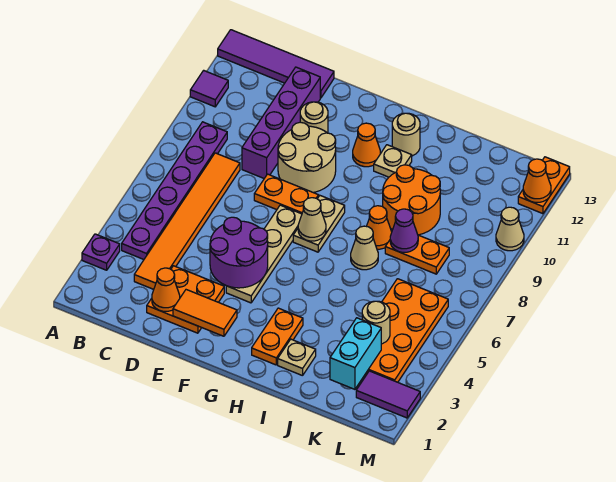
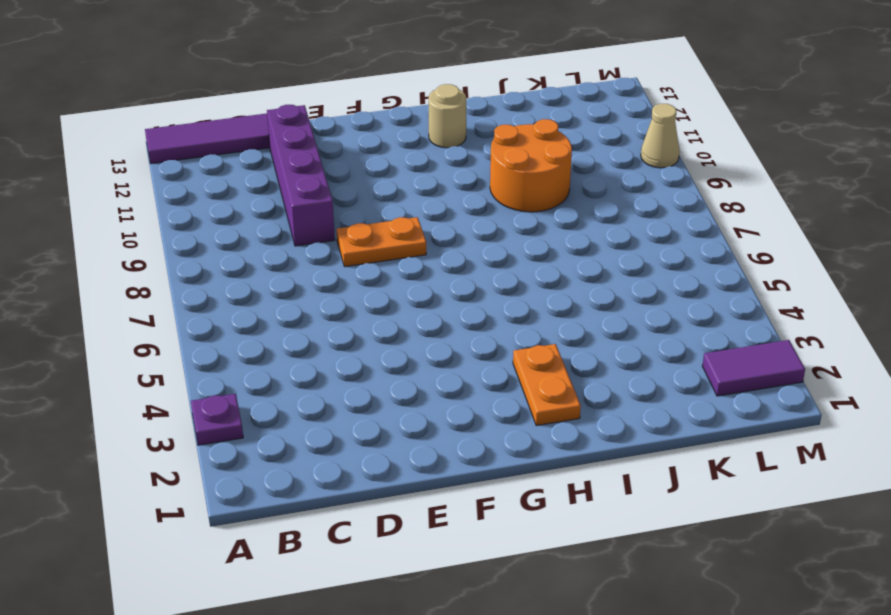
none -> purple 1x1 tile [190,70,228,107]
none -> purple 1x6 plate [122,122,227,259]
none -> orange 1x6 tile [134,153,240,289]
none -> orange 2x2 plate [147,266,224,333]

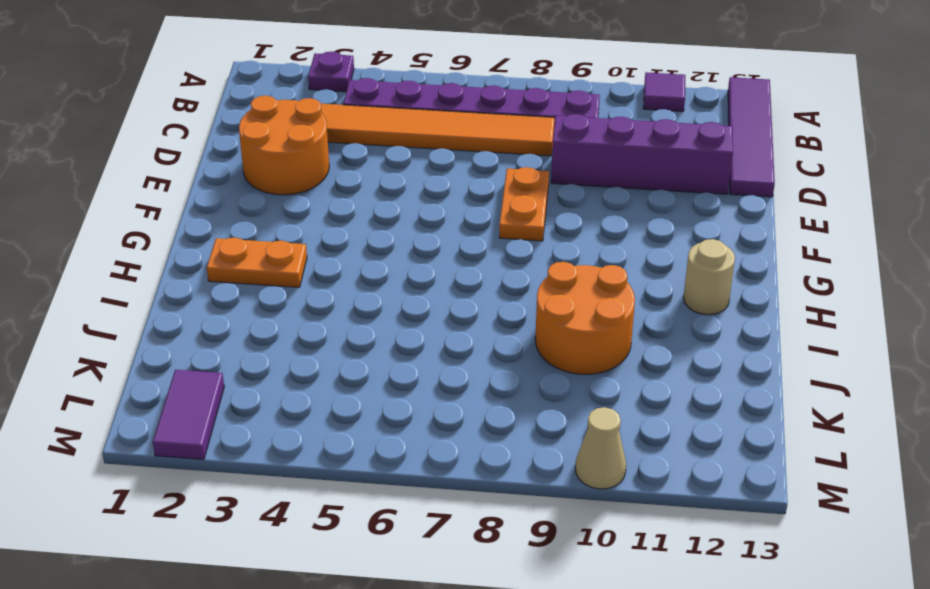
orange 2x2 round brick [239,96,329,195] -> orange 2x2 plate [147,266,224,333]
none -> tan 2x2 round brick [278,122,336,192]
none -> tan 1x1 round brick [300,102,328,133]
none -> tan 1x4 plate [226,205,302,303]
none -> tan 1x2 plate [293,196,345,252]

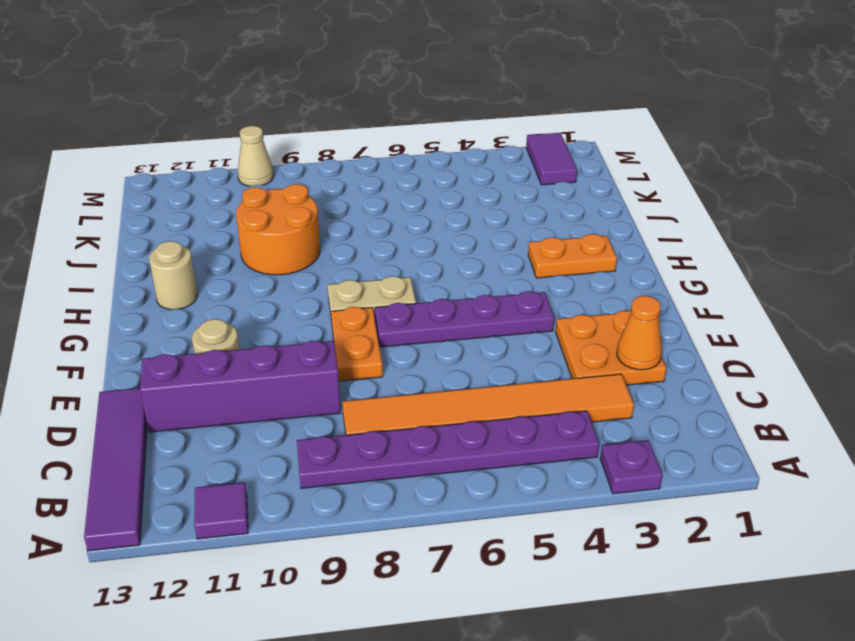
purple 1x4 plate [375,291,554,347] -> tan 1x4 plate [226,205,302,303]
none -> tan 2x2 round brick [278,122,336,192]
none -> orange 1x1 cone [353,123,380,167]
none -> tan 1x1 plate [374,145,412,177]
none -> tan 1x1 plate [278,339,316,376]

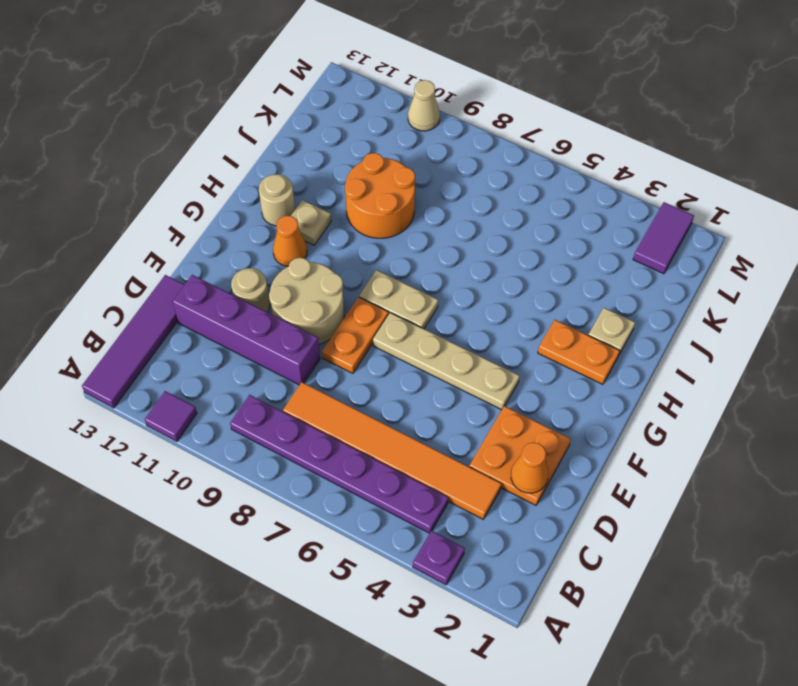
none -> tan 1x1 cone [351,226,378,270]
none -> orange 1x1 cone [367,206,392,249]
none -> orange 1x2 plate [385,235,449,274]
none -> orange 2x4 plate [365,279,448,382]

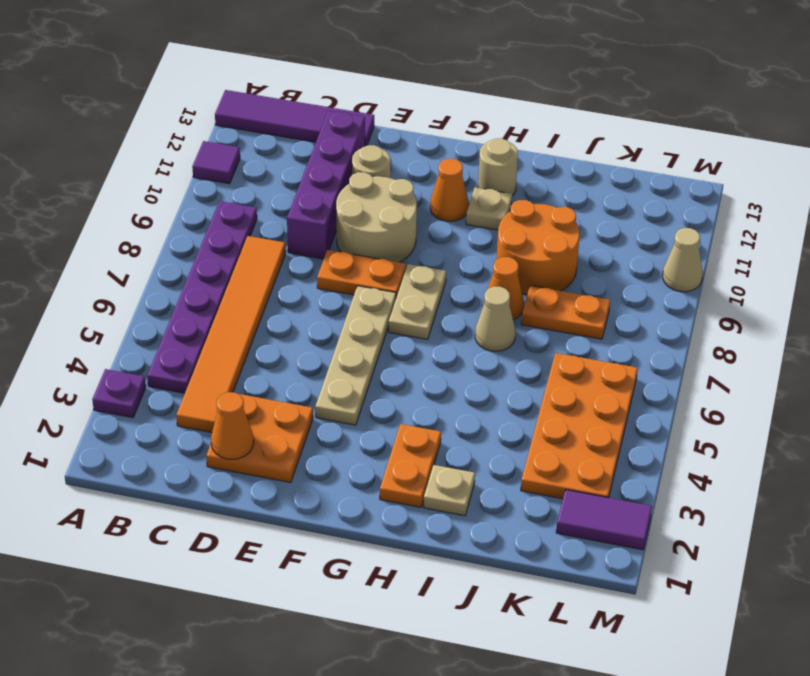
none -> orange 1x2 plate [518,157,570,214]
none -> orange 1x2 tile [173,290,237,336]
none -> purple 2x2 round brick [210,217,268,288]
none -> tan 1x1 cone [298,198,326,241]

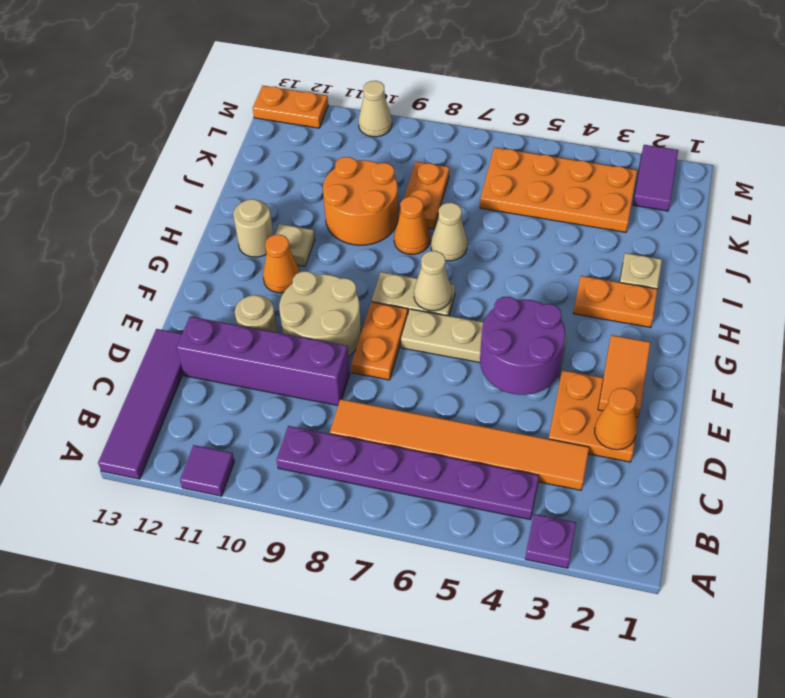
none -> purple 1x1 cone [390,209,418,252]
none -> cyan 1x2 brick [330,318,381,389]
none -> tan 1x1 round brick [362,301,390,344]
none -> orange 1x1 cone [523,159,551,202]

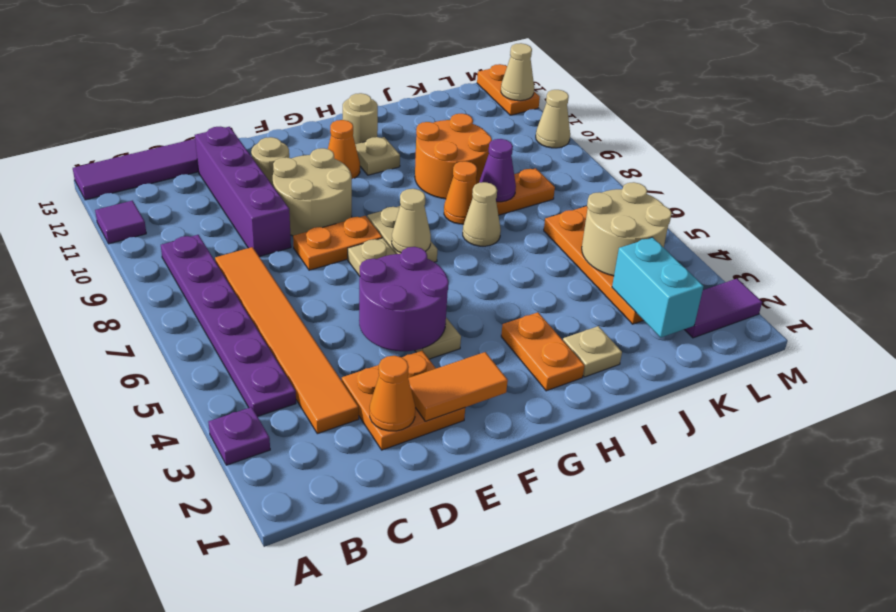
tan 2x2 round brick [582,182,672,276] -> tan 1x1 round brick [362,301,390,344]
tan 1x1 cone [501,43,534,101] -> orange 1x1 cone [523,159,551,202]

